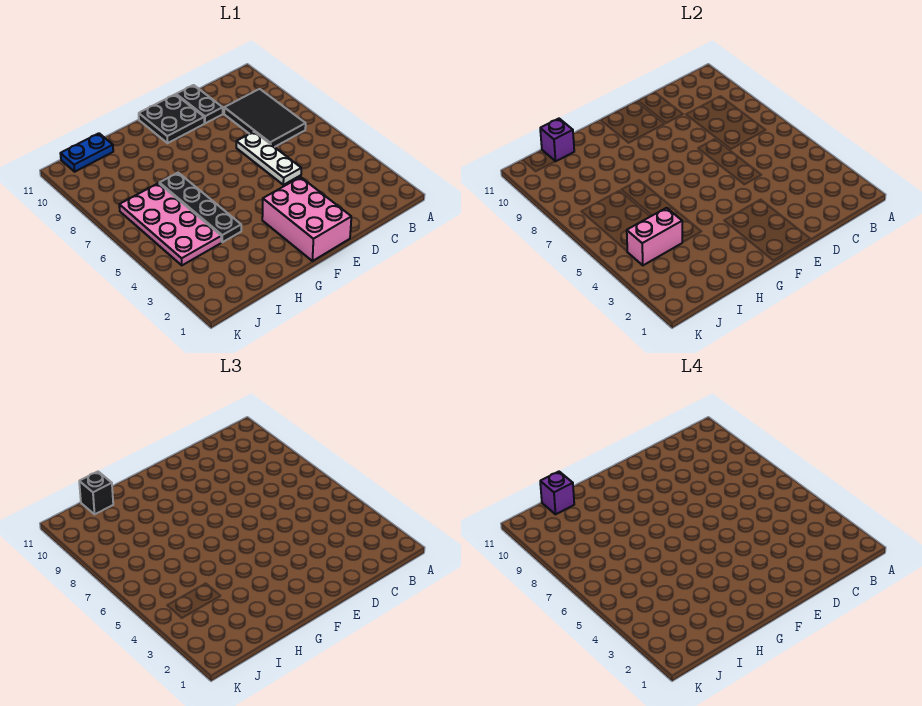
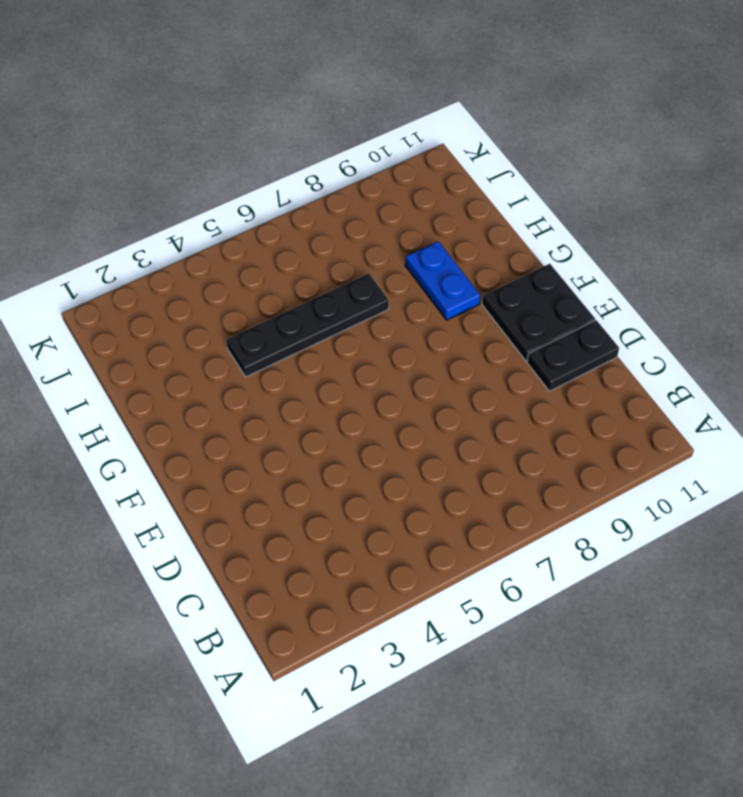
blue 1x2 plate [405,241,480,320] -> blue 1x2 plate moved to [60,133,113,172]
none -> black 2x3 tile [224,89,306,147]
none -> white 1x3 plate [236,132,301,185]
none -> pink 2x3 brick [262,177,351,261]

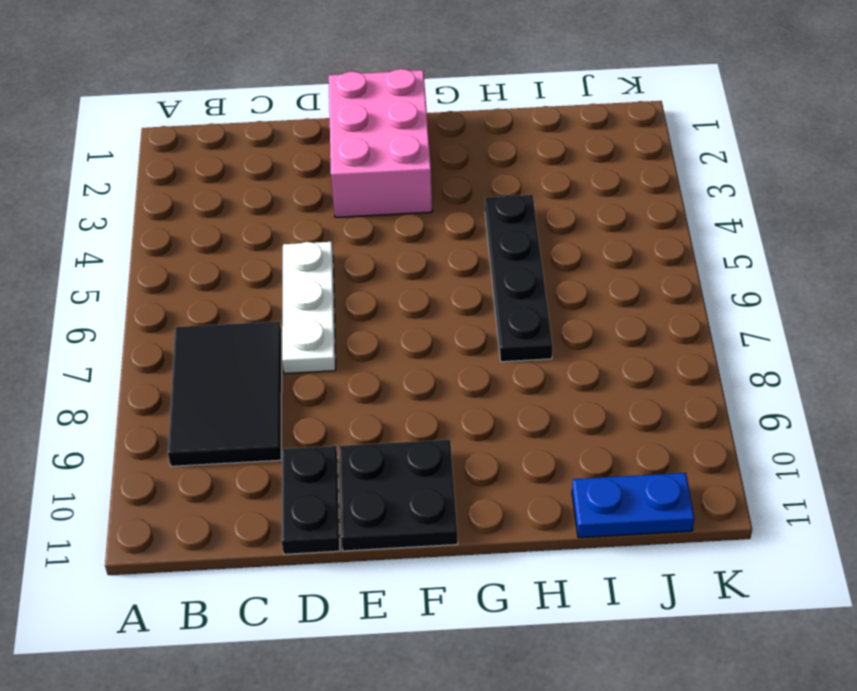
none -> pink 2x4 plate [119,183,221,265]
none -> pink 1x2 brick [627,208,682,265]
none -> purple 1x1 brick [540,119,574,161]

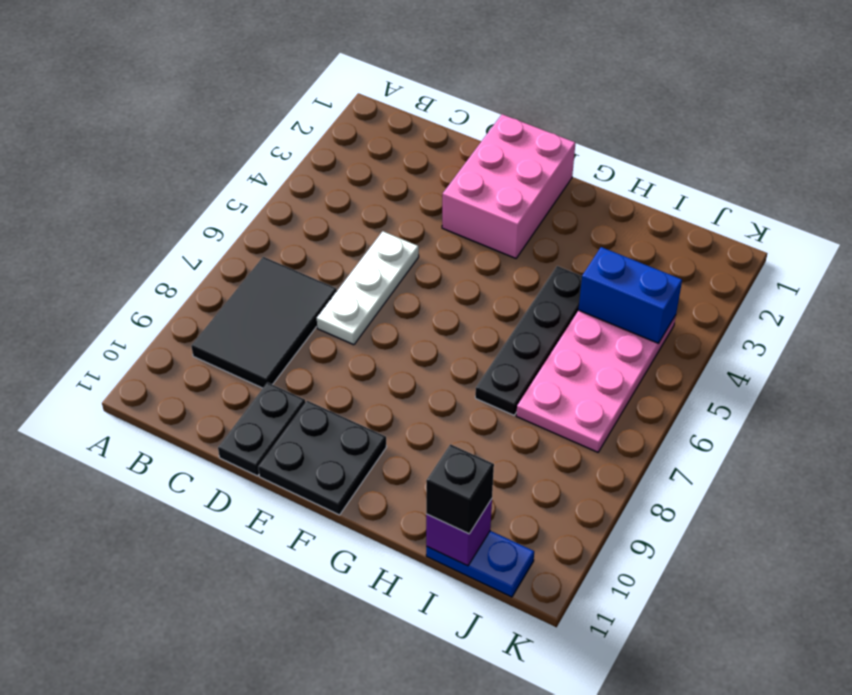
blue 1x2 brick [578,247,682,343] -> pink 1x2 brick [627,208,682,265]
none -> purple 1x1 brick [540,472,574,514]

